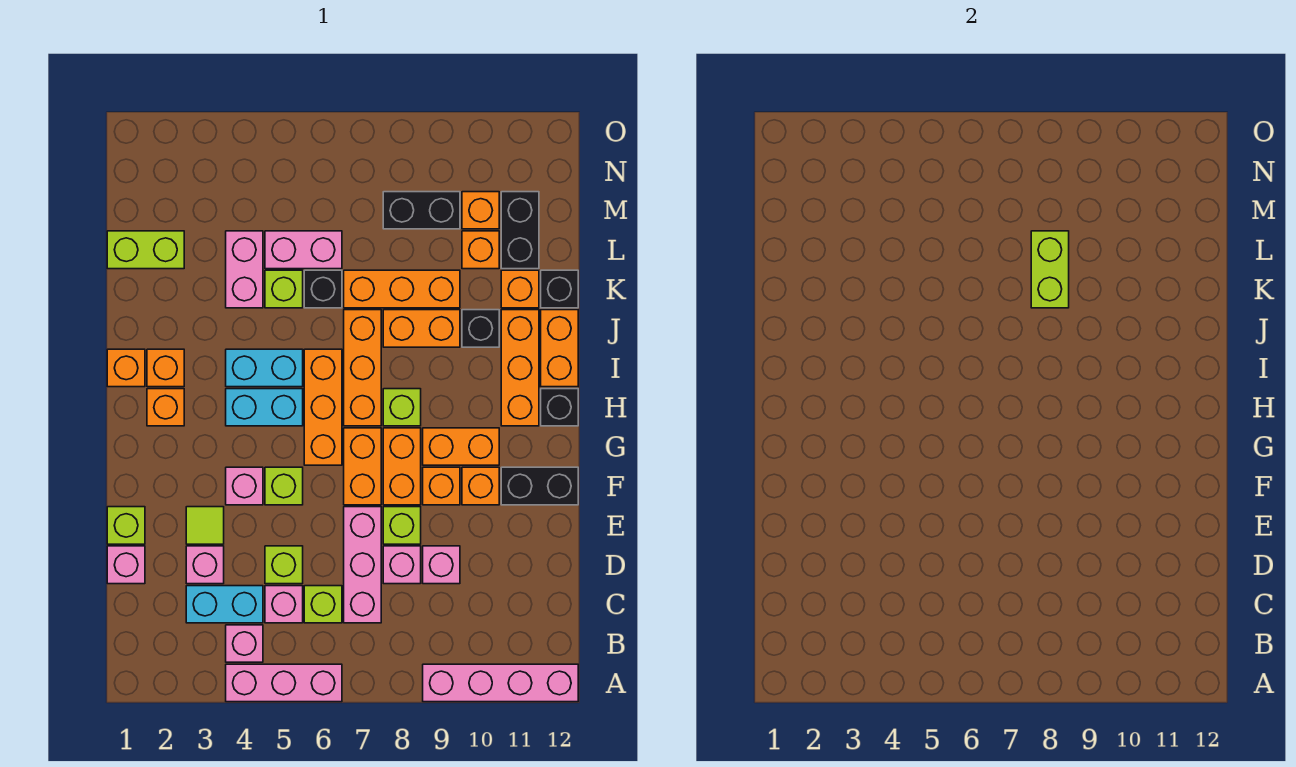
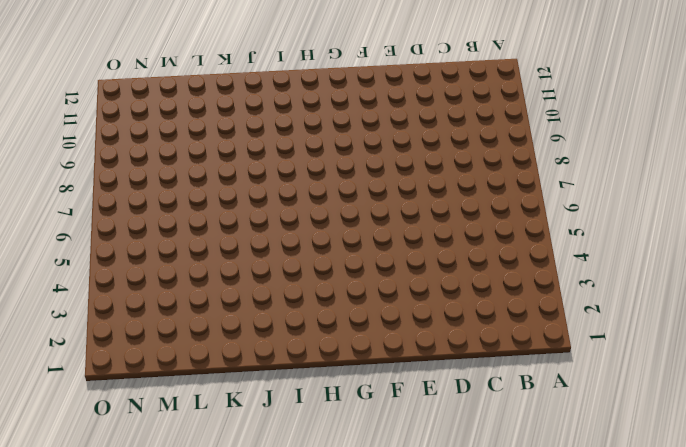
none -> pink 1x3 brick [226,664,342,702]
none -> pink 1x4 brick [423,664,578,702]
none -> pink 1x1 brick [226,625,263,662]
none -> cyan 1x2 brick [186,586,263,623]

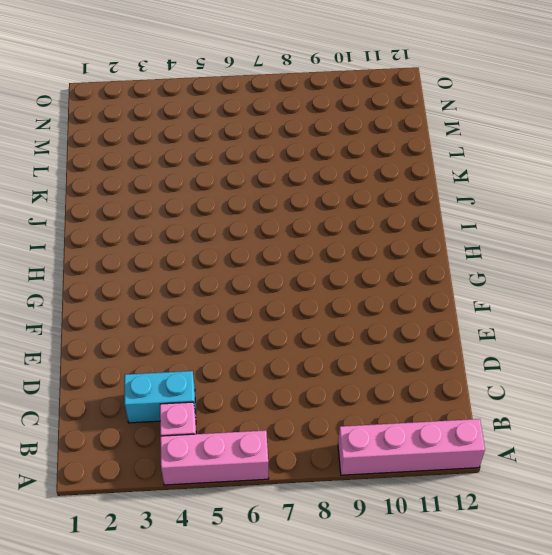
none -> pink 1x1 brick [265,586,303,623]
none -> lime 1x1 brick [304,586,342,623]
none -> pink 1x3 brick [344,507,381,623]
none -> pink 1x1 brick [107,546,145,584]

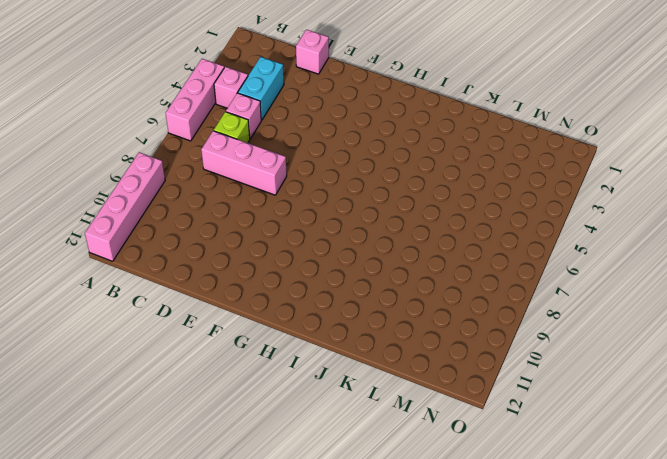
none -> pink 1x1 brick [186,546,224,584]
none -> lime 1x1 brick [265,546,303,584]
none -> pink 1x1 brick [383,546,421,584]
none -> pink 1x1 brick [423,546,460,584]

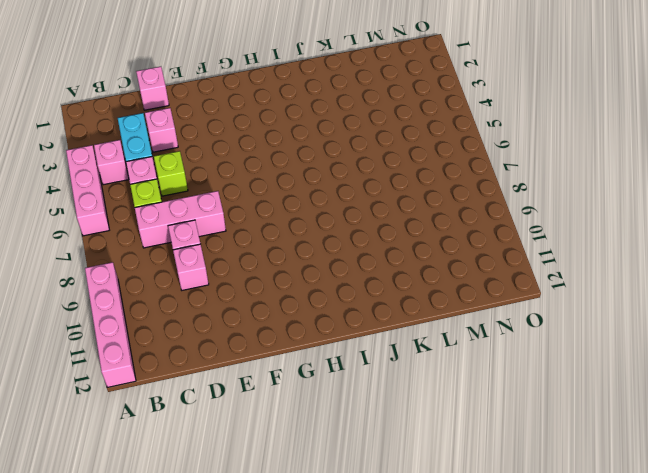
none -> lime 1x1 brick [107,507,145,544]
none -> lime 1x1 tile [186,507,224,544]
none -> lime 1x1 brick [383,507,421,544]
none -> pink 1x1 brick [226,467,263,505]

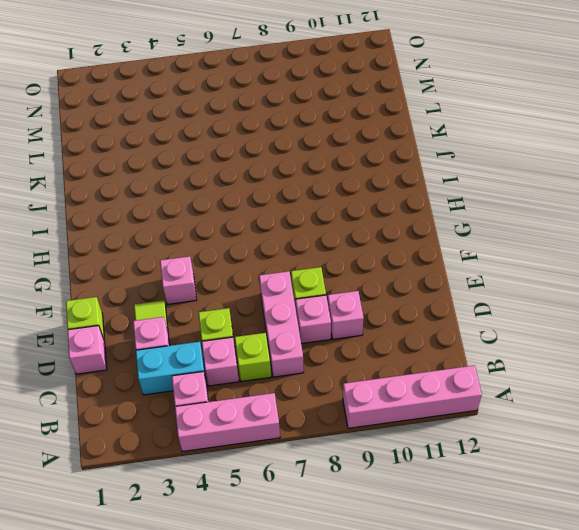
none -> lime 1x1 brick [265,467,303,505]
none -> orange 1x2 brick [344,428,381,505]
none -> orange 1x2 brick [383,428,421,505]
none -> orange 1x1 brick [423,467,460,505]

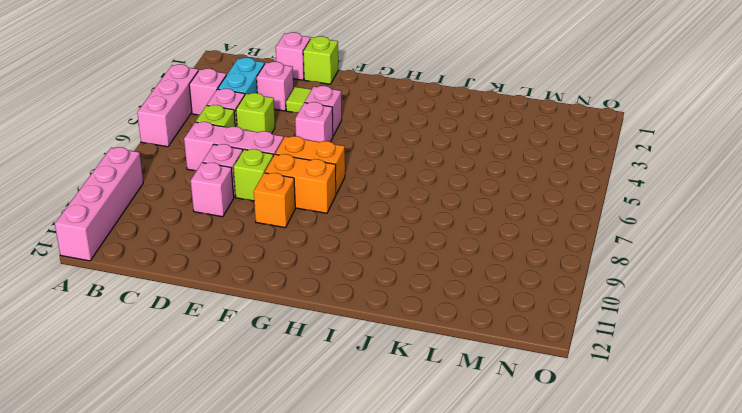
pink 1x1 brick [295,102,333,142] -> lime 1x1 brick [265,467,303,505]
none -> orange 1x1 brick [462,467,499,505]
none -> black 1x2 brick [501,467,578,505]
none -> orange 1x3 brick [304,349,342,465]
none -> orange 1x2 brick [423,428,499,465]

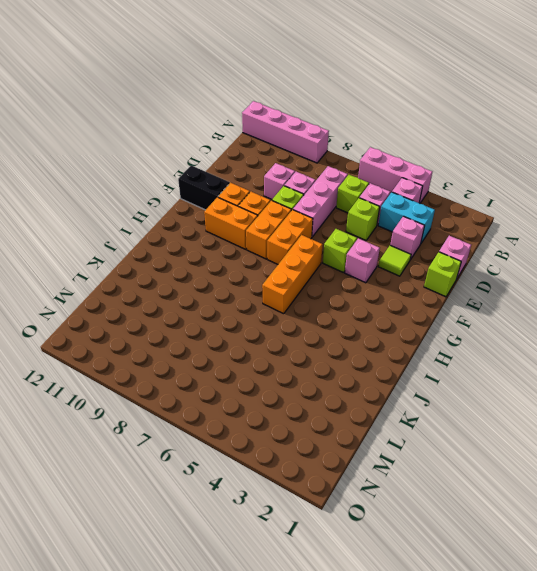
none -> orange 1x1 brick [147,389,184,426]
none -> cyan 1x2 brick [226,389,303,426]
none -> orange 1x3 brick [344,310,381,426]
none -> lime 1x1 brick [383,389,421,426]

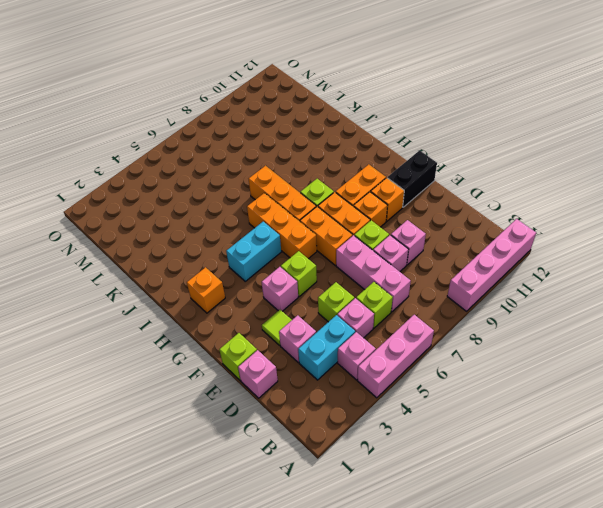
none -> orange 1x3 brick [501,310,539,426]
none -> black 1x1 brick [541,389,578,426]
none -> orange 1x1 brick [107,349,145,387]
none -> orange 1x1 brick [147,349,184,387]

